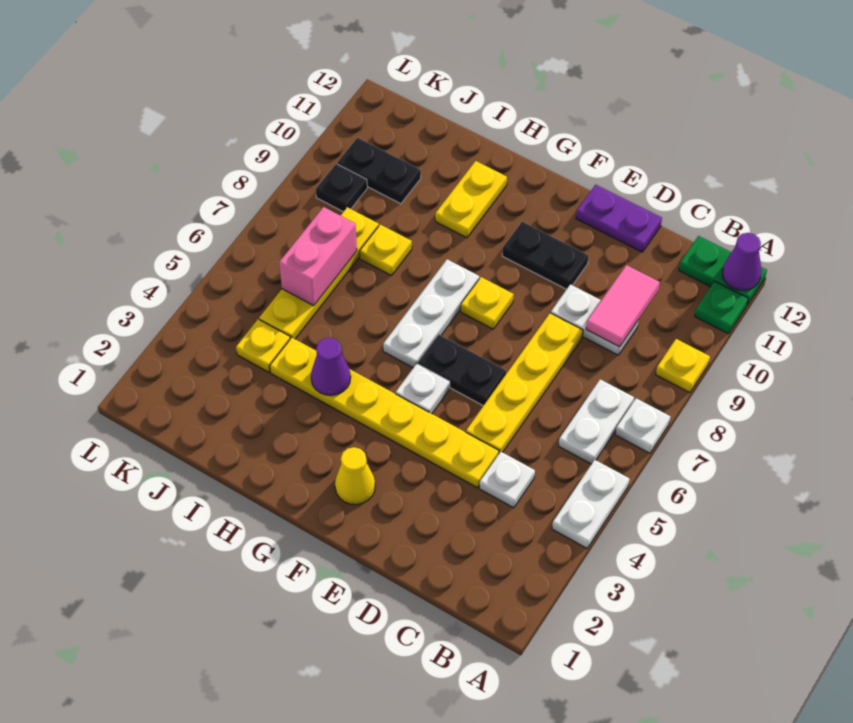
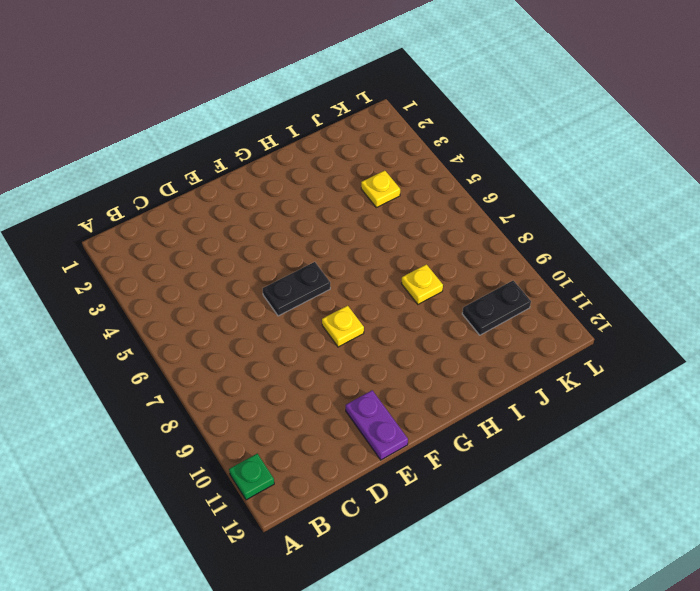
purple 1x2 plate [346,390,408,460] -> purple 1x2 plate turned to [576,185,662,252]
none -> white 1x2 plate [552,460,629,548]
none -> white 1x1 plate [615,398,671,453]
none -> yellow 1x1 plate [656,339,710,393]

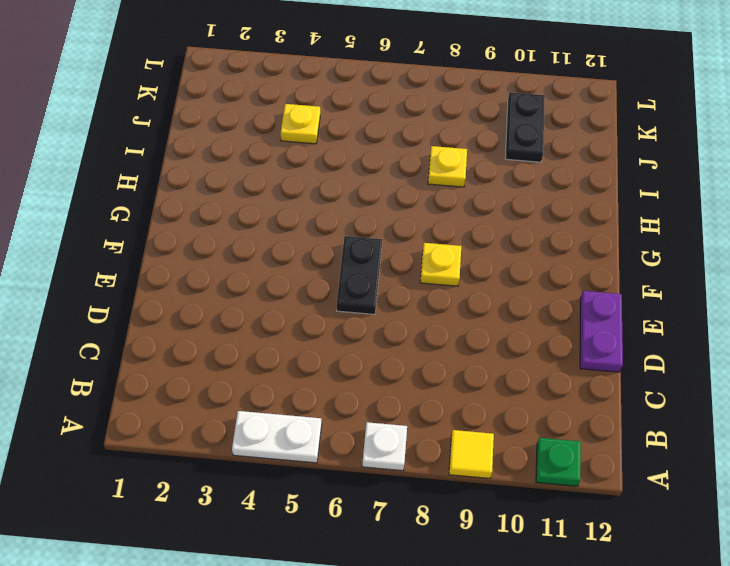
yellow 1x1 tile [449,430,494,478] -> yellow 1x1 plate [656,339,710,393]
none -> green 1x2 plate [679,236,767,305]
none -> white 1x2 plate [559,379,634,464]
none -> white 1x1 plate [479,452,535,508]

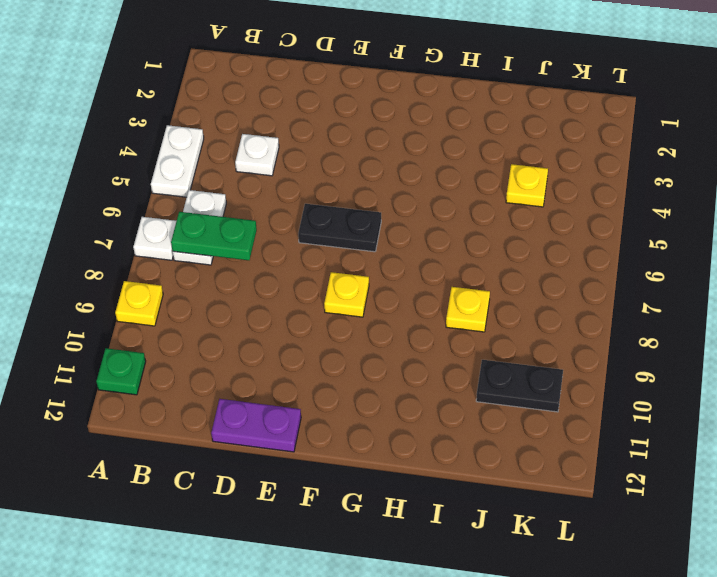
green 1x2 plate [171,212,257,260] -> green 1x2 plate moved to [679,236,767,305]
none -> white 1x2 plate [551,284,639,355]
none -> yellow 1x6 plate [270,338,499,488]
none -> yellow 1x4 plate [466,313,583,453]

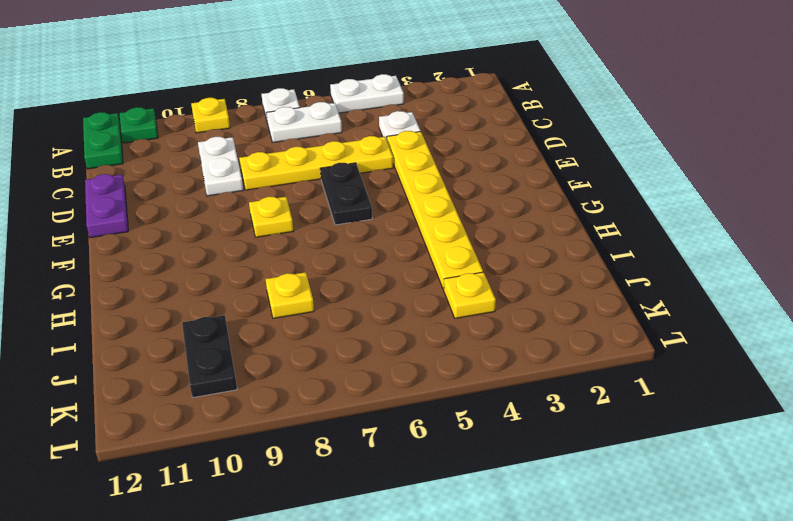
none -> black 1x2 plate [502,222,589,289]
none -> yellow 1x1 cone [335,447,375,505]
none -> white 1x1 plate [396,364,450,414]

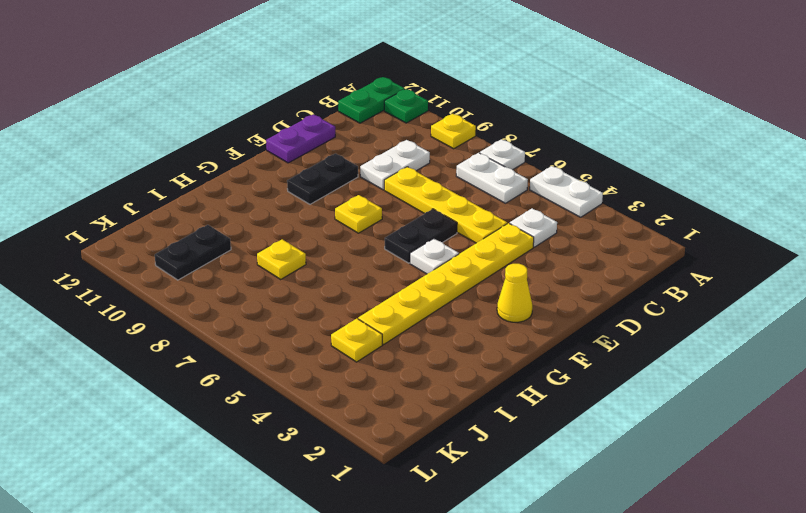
none -> white 1x3 plate [383,259,479,368]
none -> yellow 1x2 plate [435,161,507,238]
none -> yellow 1x4 plate [259,207,379,339]

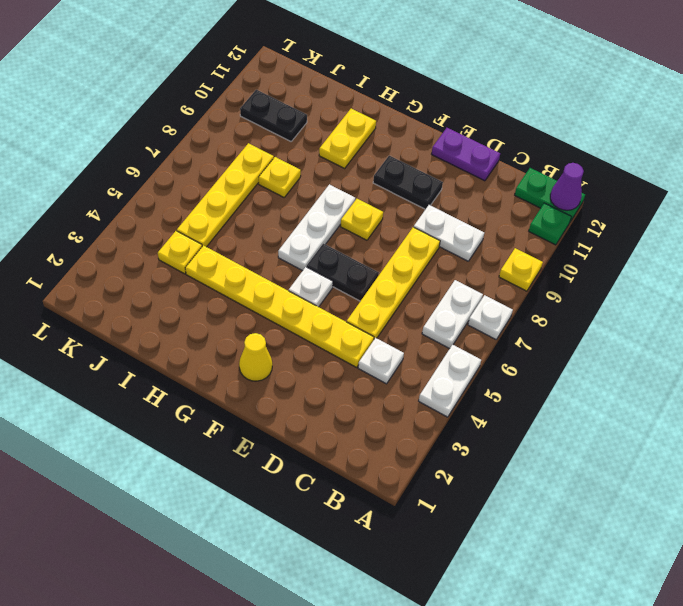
none -> black 1x1 plate [316,164,367,212]
none -> pink 1x2 tile [586,265,660,347]
none -> purple 1x1 cone [311,338,351,395]

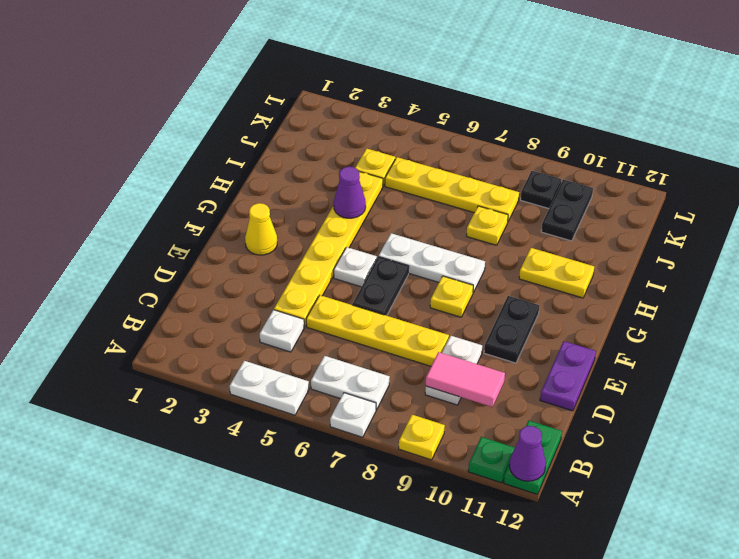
none -> pink 1x2 brick [279,207,357,306]

